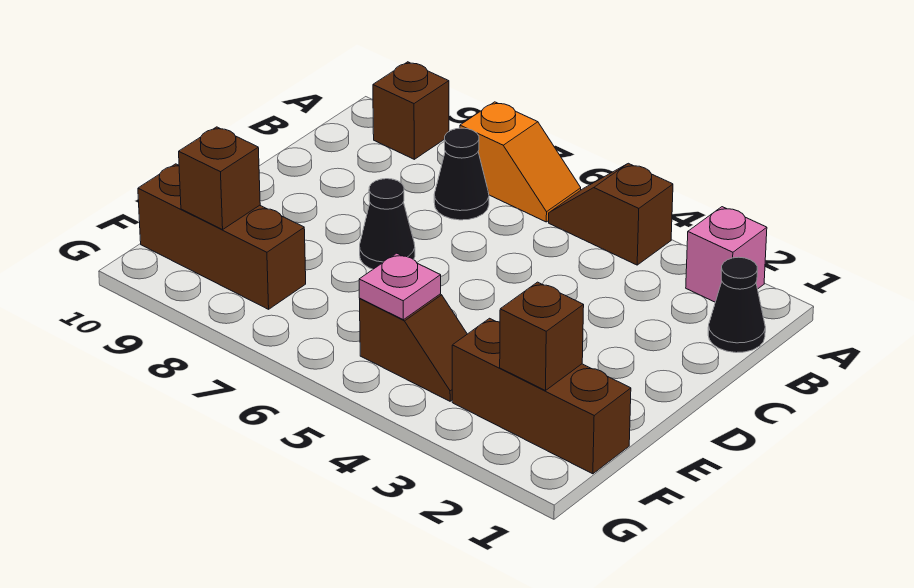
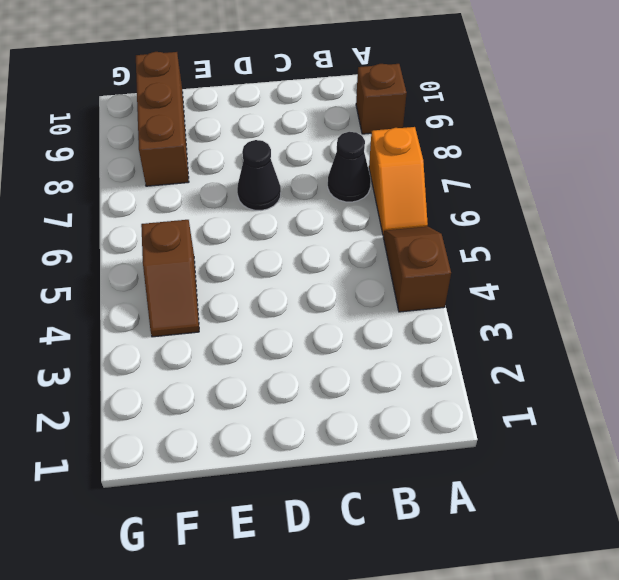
none -> pink 1x1 brick [686,207,767,302]
none -> black 1x1 cone [708,257,765,353]
none -> brown 1x3 brick [452,318,631,474]

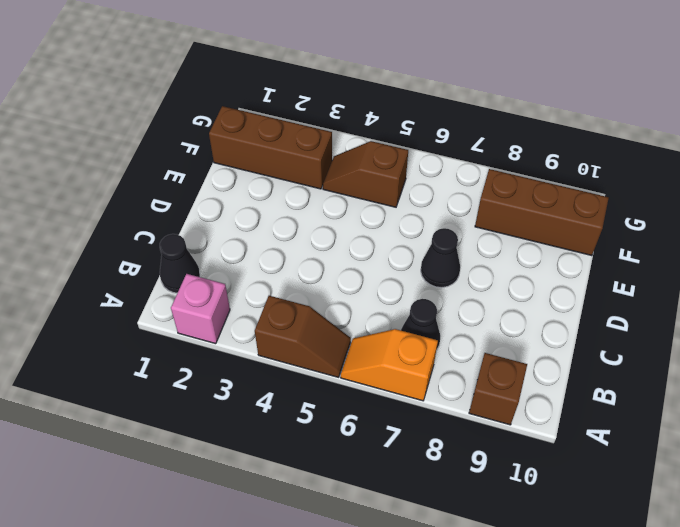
none -> brown 1x1 brick [500,282,584,391]
none -> pink 1x1 plate [359,253,441,320]
none -> brown 1x1 brick [179,127,260,230]

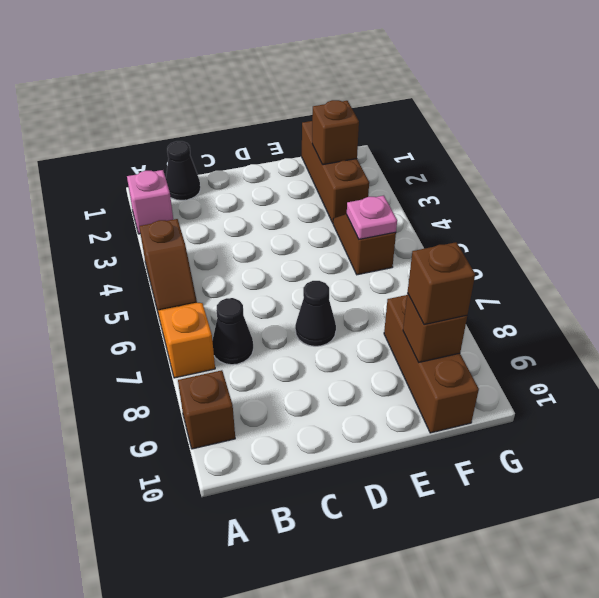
brown 1x1 brick [408,242,475,325] -> none

